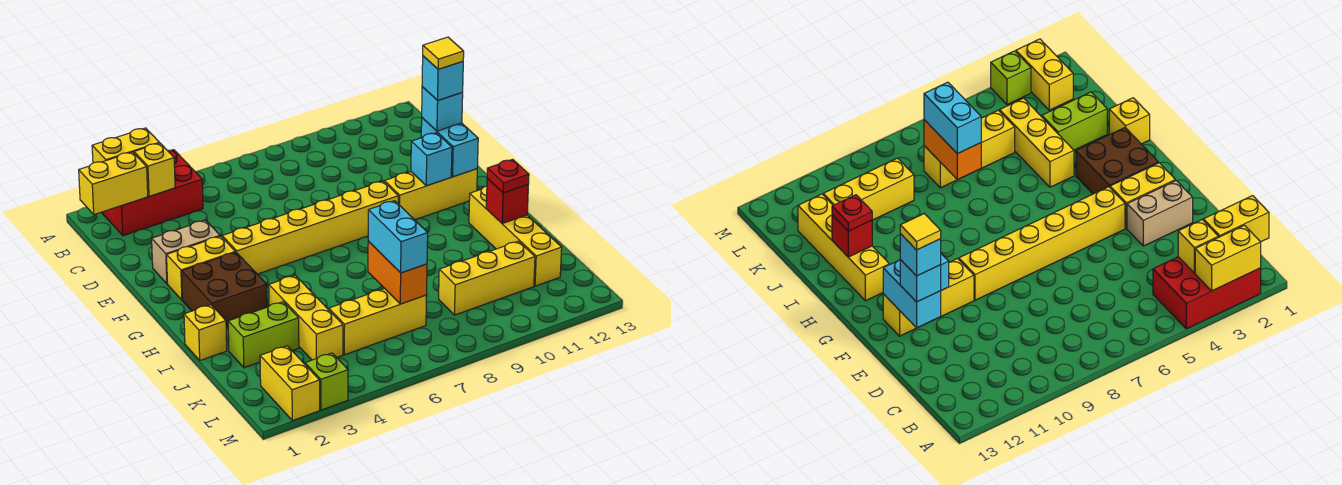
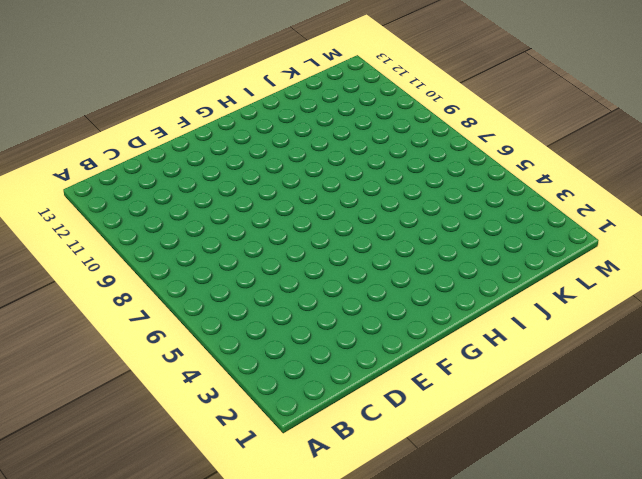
none -> red 2x3 brick [101,150,203,236]
none -> tan 1x2 brick [152,220,220,284]
none -> yellow 1x2 brick [167,236,235,300]

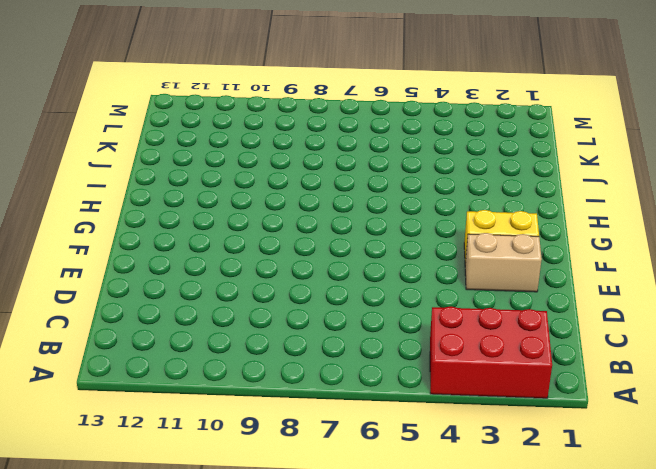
none -> yellow 1x6 brick [222,181,398,274]
none -> yellow 1x3 brick [384,169,477,220]
none -> brown 2x2 brick [182,252,267,329]

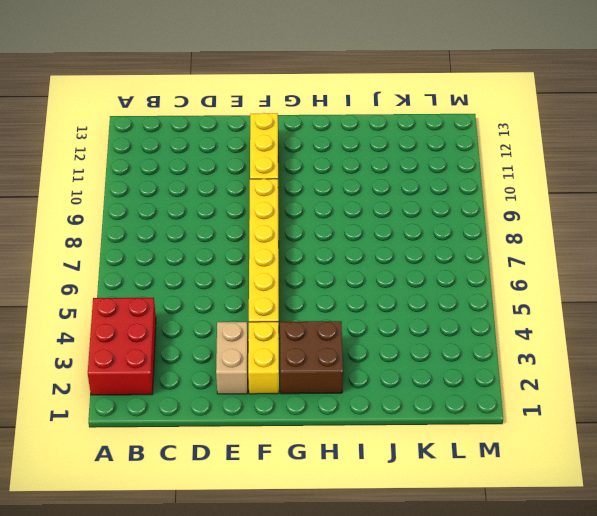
none -> yellow 1x4 brick [469,186,562,286]
none -> yellow 1x1 brick [184,305,227,360]
none -> yellow 1x3 brick [269,275,343,360]

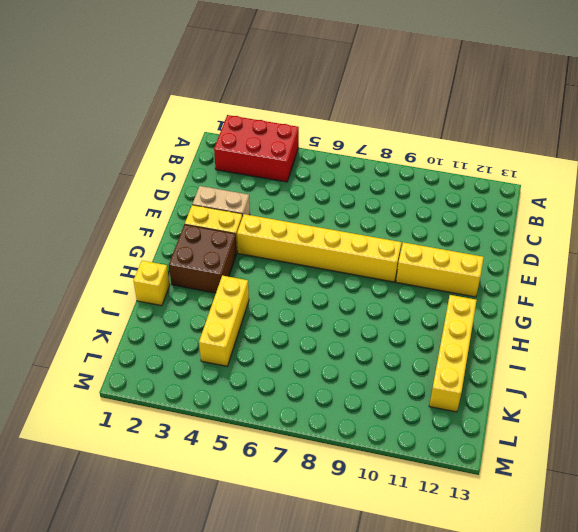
none -> lime 1x2 brick [228,302,299,368]
none -> yellow 1x3 brick [329,289,427,355]
none -> yellow 1x3 brick [439,241,535,315]

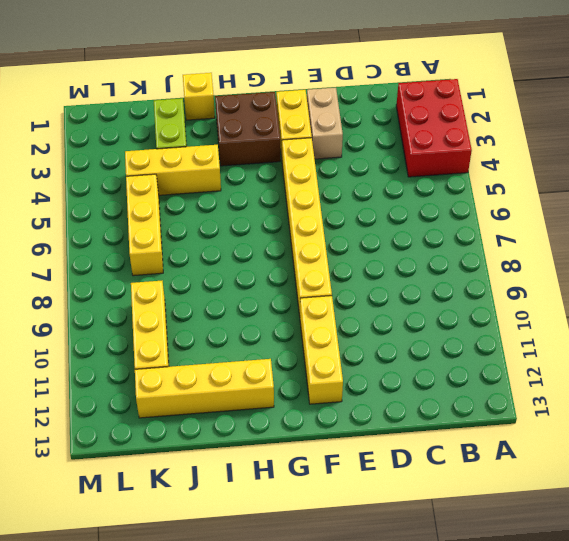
none -> yellow 1x2 brick [260,346,320,421]
none -> lime 1x1 brick [305,353,348,410]
none -> yellow 1x2 brick [92,128,159,163]

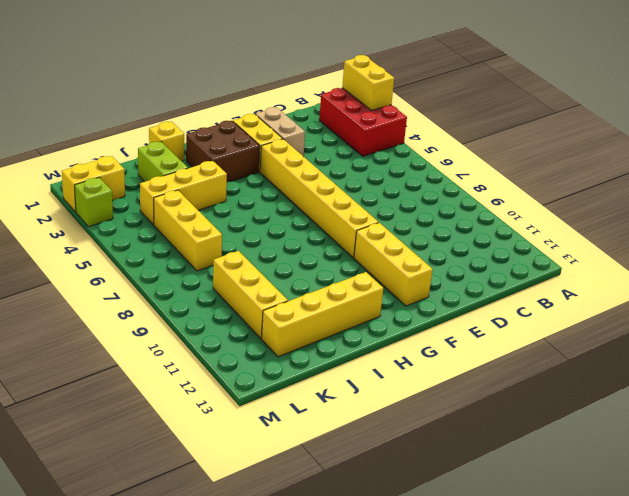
none -> yellow 1x2 brick [79,152,148,215]
none -> yellow 1x1 brick [134,143,175,196]
none -> cyan 1x2 brick [421,118,478,177]

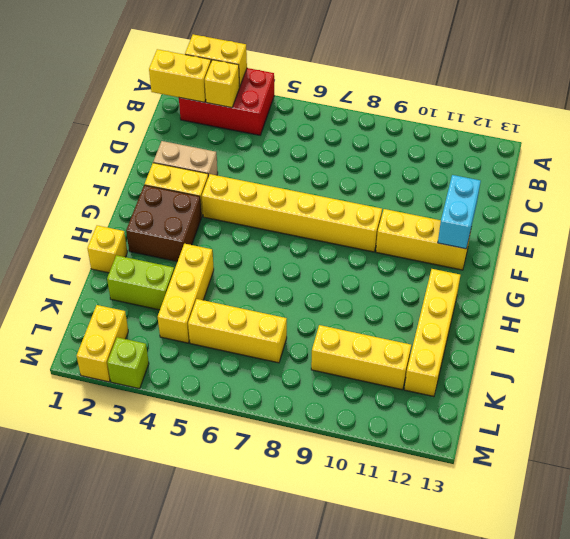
none -> cyan 1x1 brick [411,133,452,186]
none -> red 1x1 brick [486,179,528,223]
none -> orange 1x2 brick [368,241,427,304]

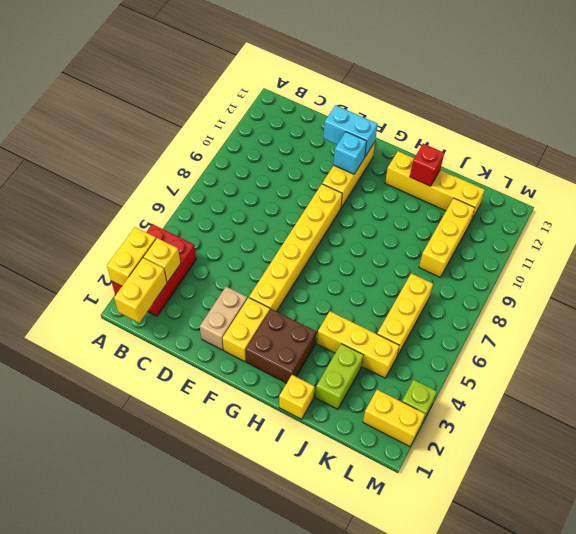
none -> orange 1x2 brick [368,241,427,304]
none -> cyan 1x1 brick [422,87,463,131]
none -> red 1x1 plate [487,159,529,193]

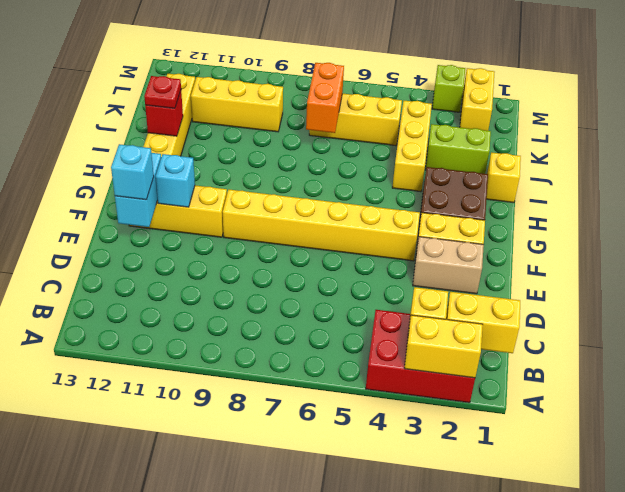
none -> cyan 1x2 brick [368,201,428,273]
none -> cyan 1x1 brick [422,56,463,100]
none -> yellow 1x1 tile [423,37,464,69]

